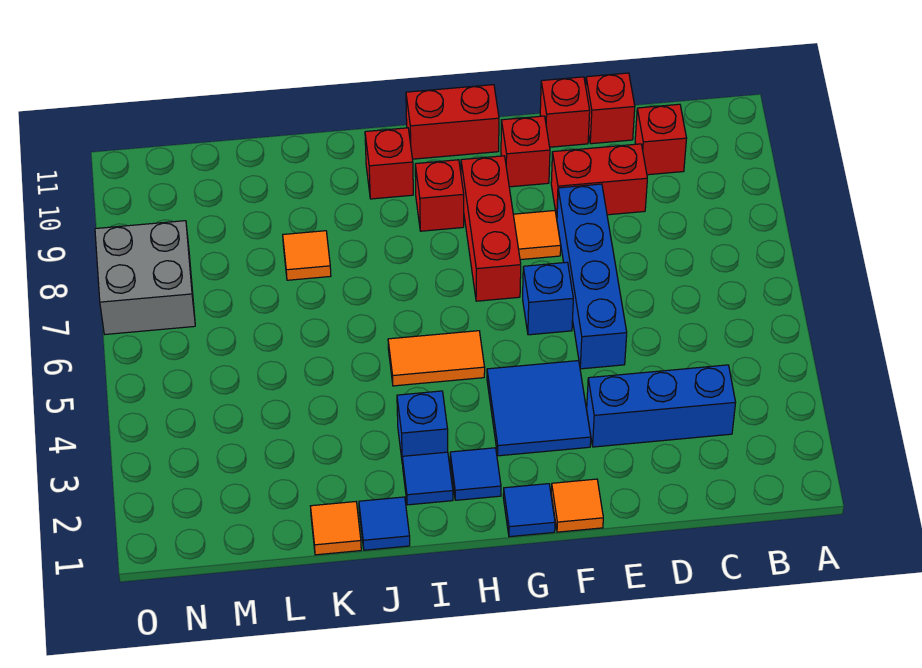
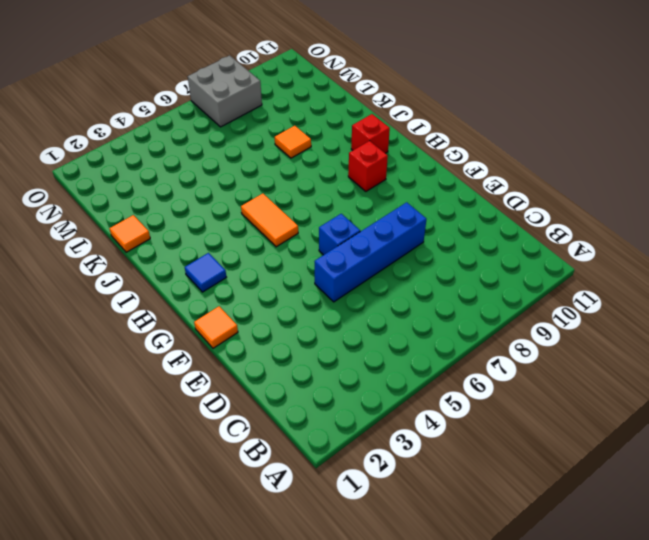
none -> blue 1x3 brick [587,365,736,447]
none -> red 1x1 brick [635,104,687,175]
none -> red 1x2 brick [551,144,647,218]

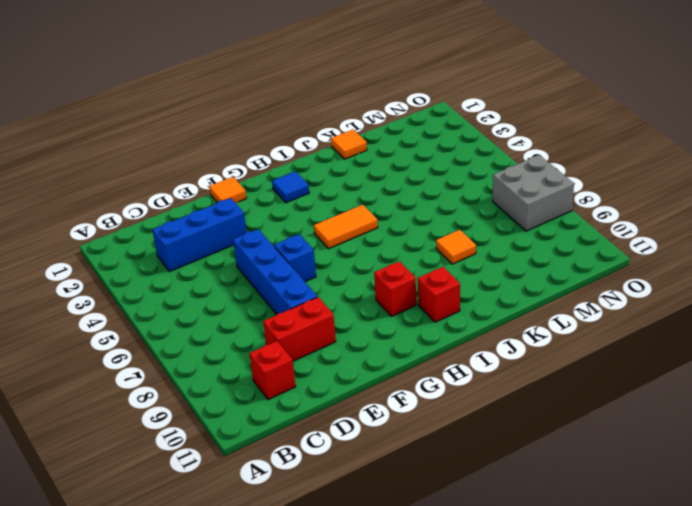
none -> red 1x1 brick [586,73,635,144]
none -> red 1x1 brick [540,77,590,147]
none -> blue 2x2 tile [487,361,591,456]

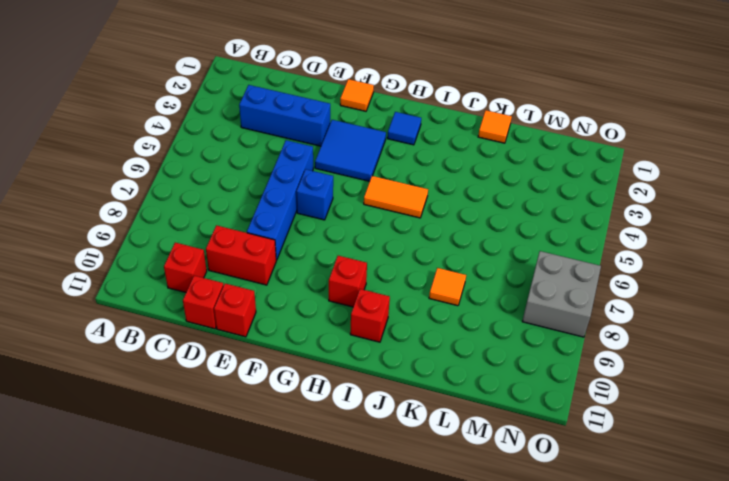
none -> orange 1x1 tile [513,211,561,260]
none -> red 1x1 brick [501,116,550,187]
none -> blue 1x1 tile [503,484,555,537]

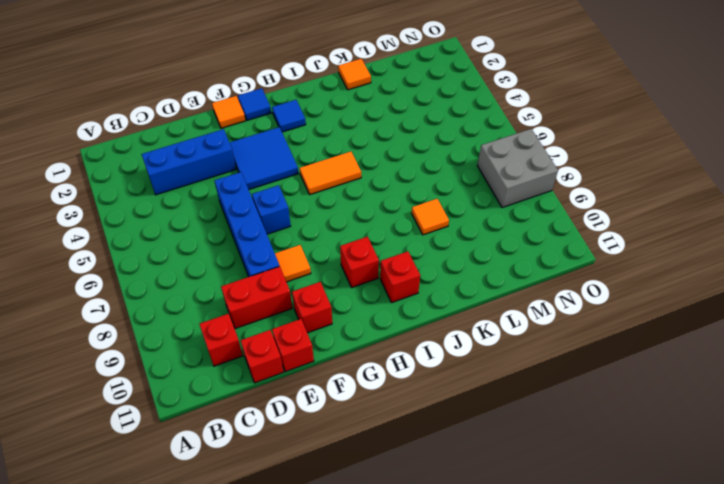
none -> red 1x3 brick [461,156,521,301]
none -> red 1x2 brick [406,85,499,159]
none -> blue 1x1 tile [402,452,453,505]

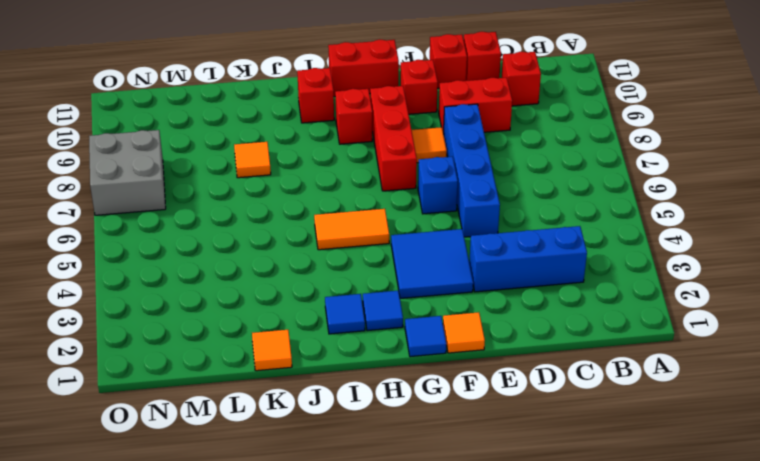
none -> blue 1x1 brick [397,391,448,458]
none -> blue 1x1 tile [359,497,410,550]

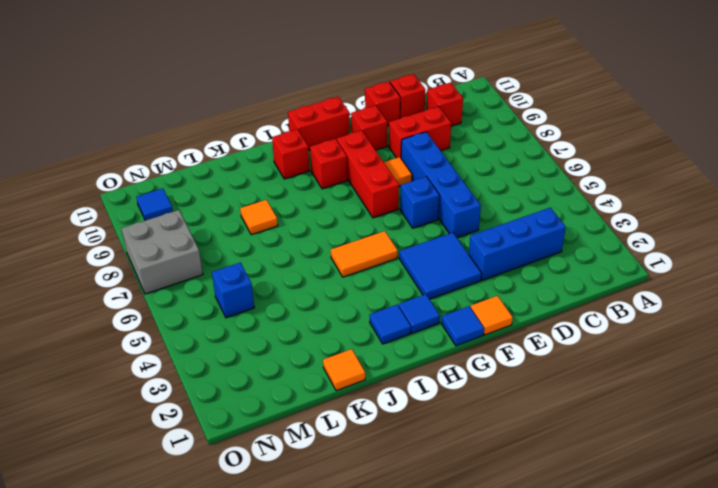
blue 1x1 brick [212,263,254,318] -> blue 1x1 brick moved to [397,391,448,458]
blue 1x1 tile [136,188,173,220] -> blue 1x1 tile moved to [359,497,410,550]

